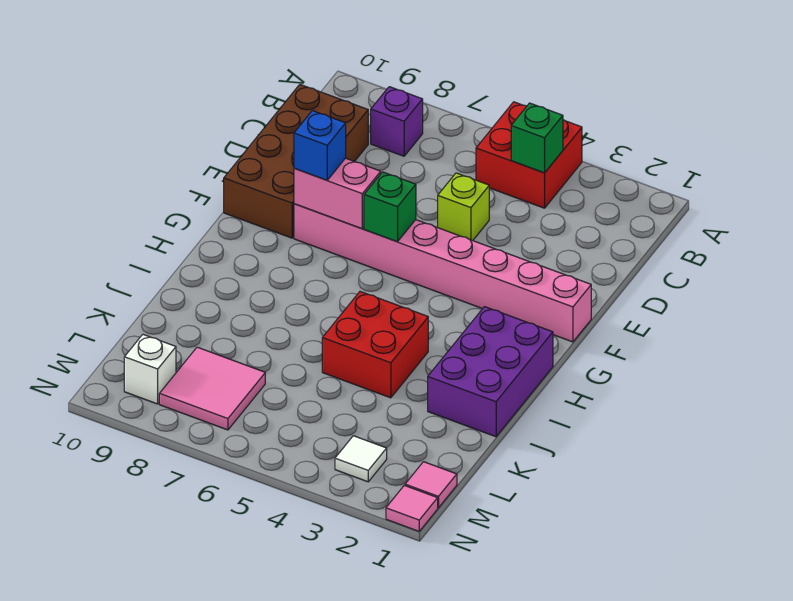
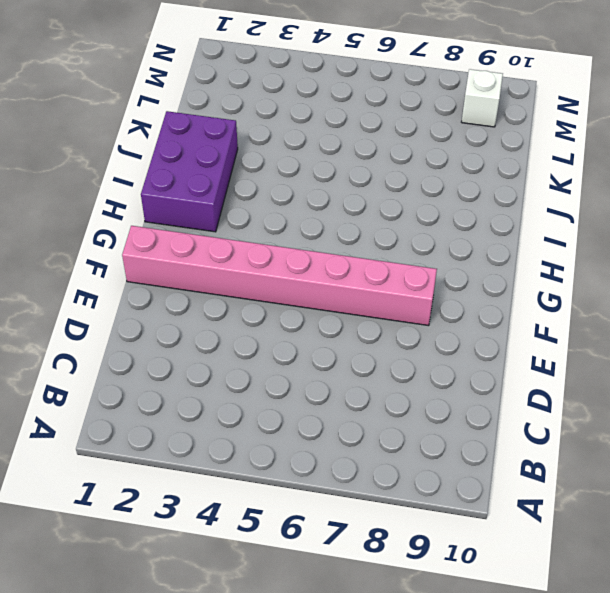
none -> red 2x2 brick [476,102,582,208]
none -> purple 1x1 brick [371,87,423,156]
none -> brown 2x4 brick [224,85,368,238]

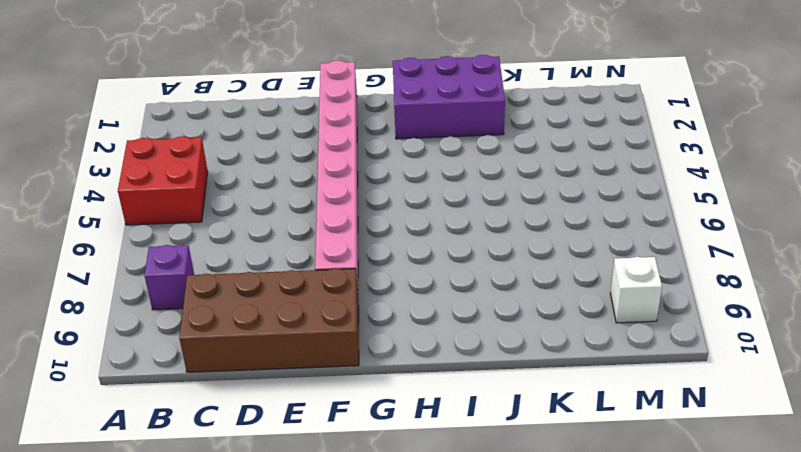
none -> lime 1x1 brick [438,173,489,241]
none -> red 2x2 brick [322,292,428,398]
none -> pink 2x2 tile [159,347,265,430]

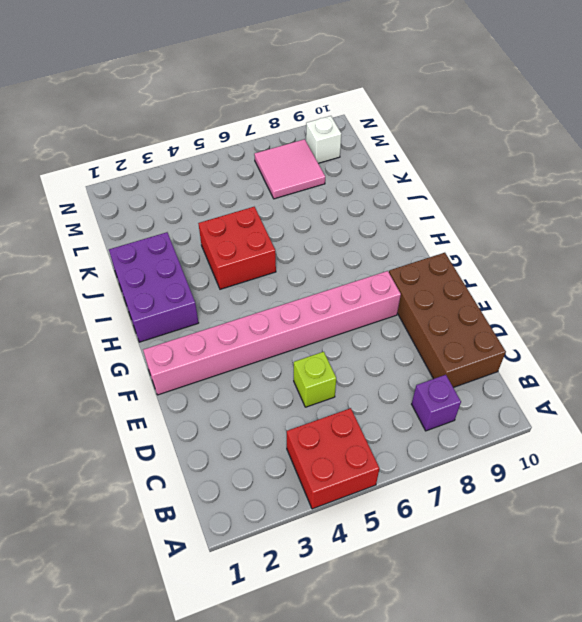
none -> pink 1x1 tile [405,462,457,508]
none -> white 1x1 tile [335,436,387,482]
none -> pink 1x1 tile [386,485,438,531]

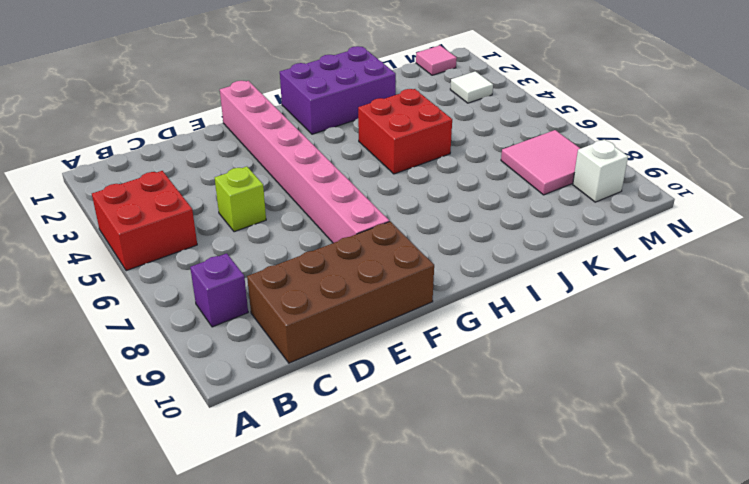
none -> pink 1x1 tile [386,485,438,531]
none -> green 1x1 brick [511,103,563,173]
none -> green 1x1 brick [364,172,416,242]

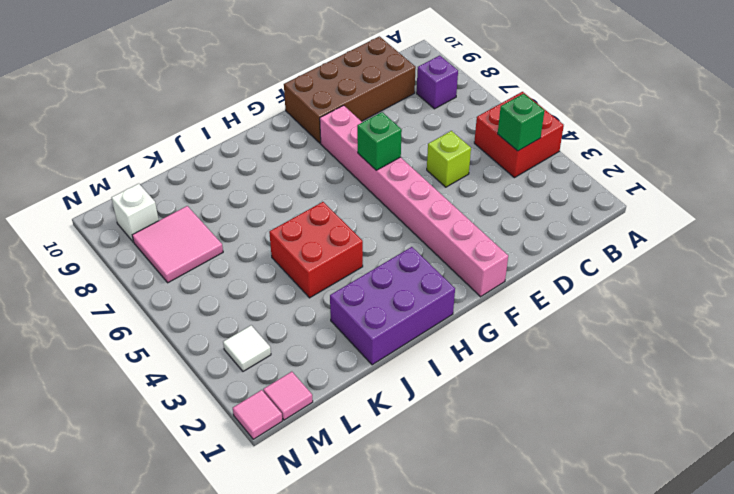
none -> pink 1x2 brick [294,158,381,228]
none -> blue 1x1 brick [294,111,346,180]

